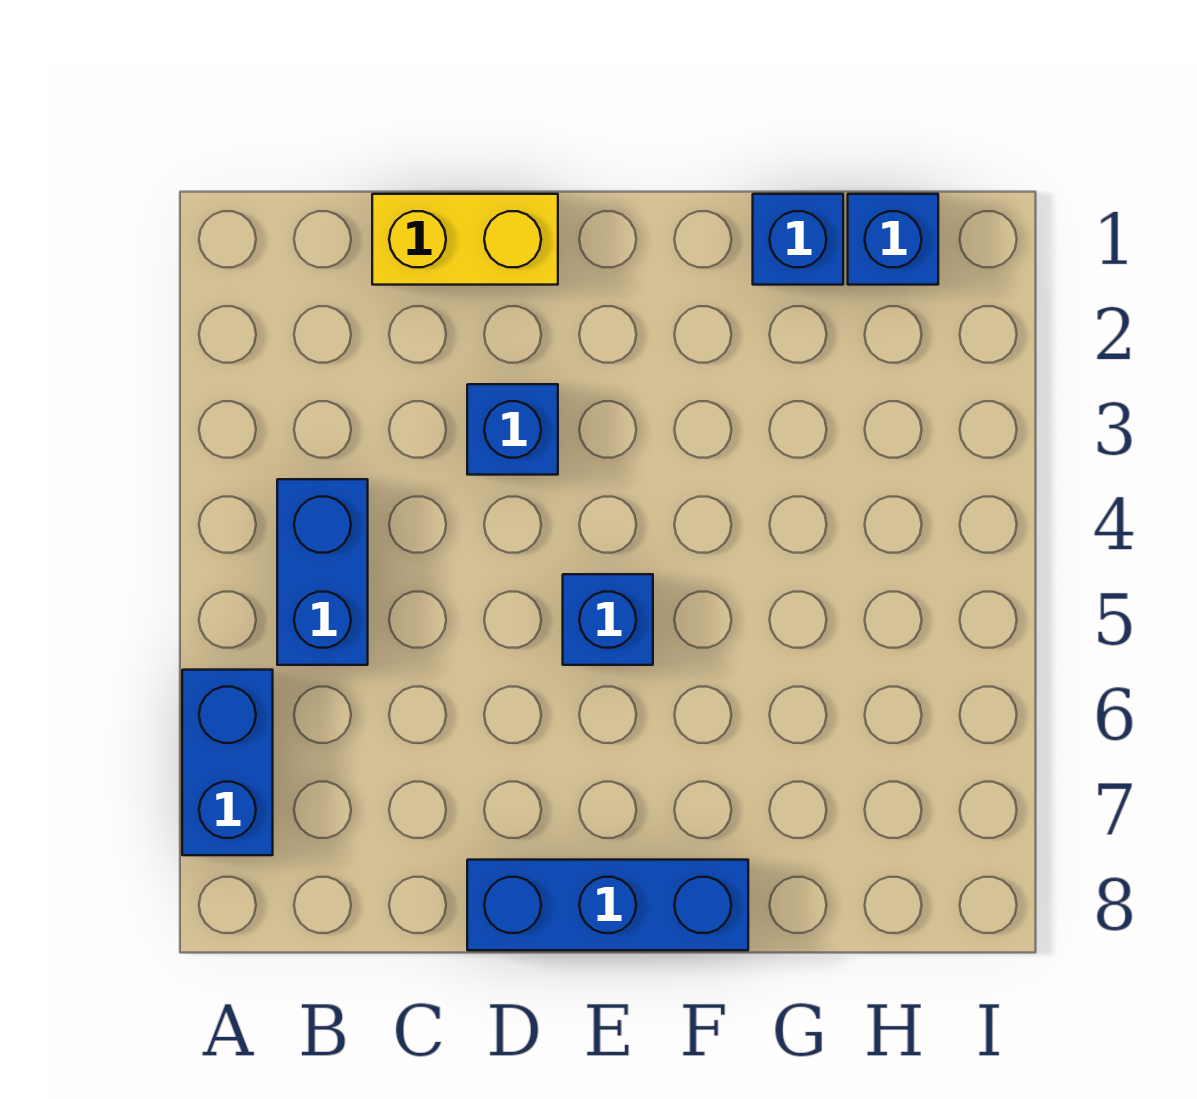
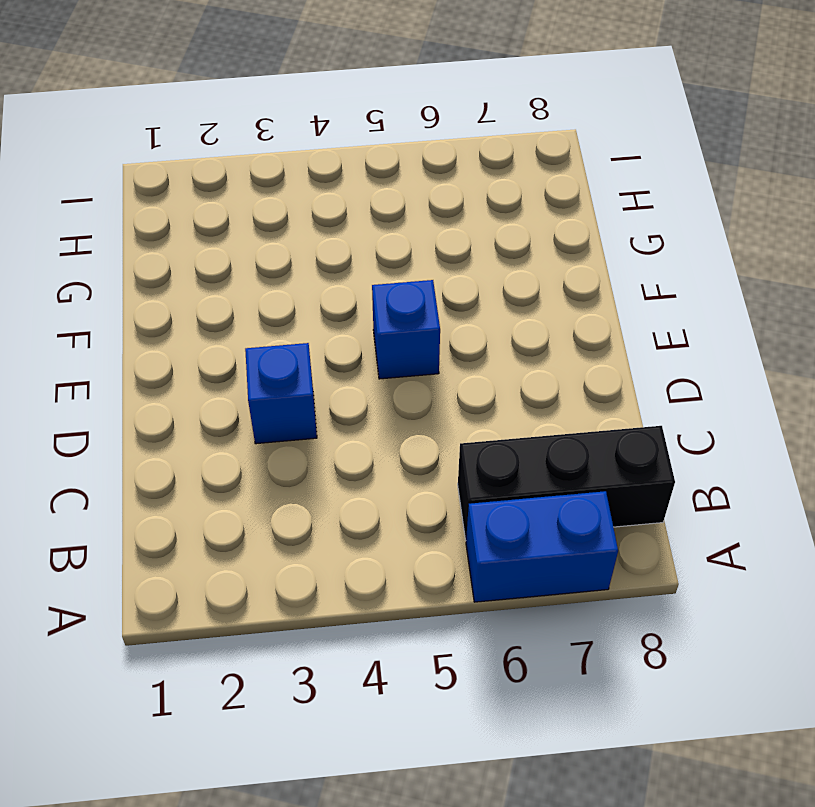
black 1x3 brick [458,426,675,540] -> none
none -> blue 1x2 brick [277,479,368,665]
none -> yellow 1x2 brick [372,194,558,285]

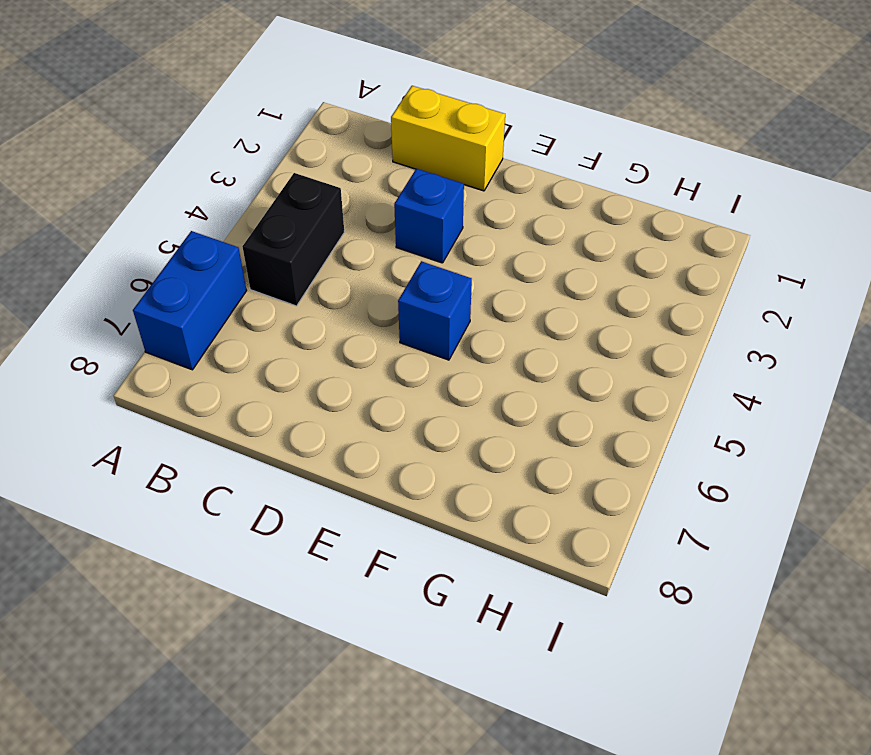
black 1x2 brick [242,173,344,306] -> blue 1x2 brick [277,479,368,665]
none -> blue 1x3 brick [467,860,748,950]
none -> blue 1x1 brick [753,194,843,285]

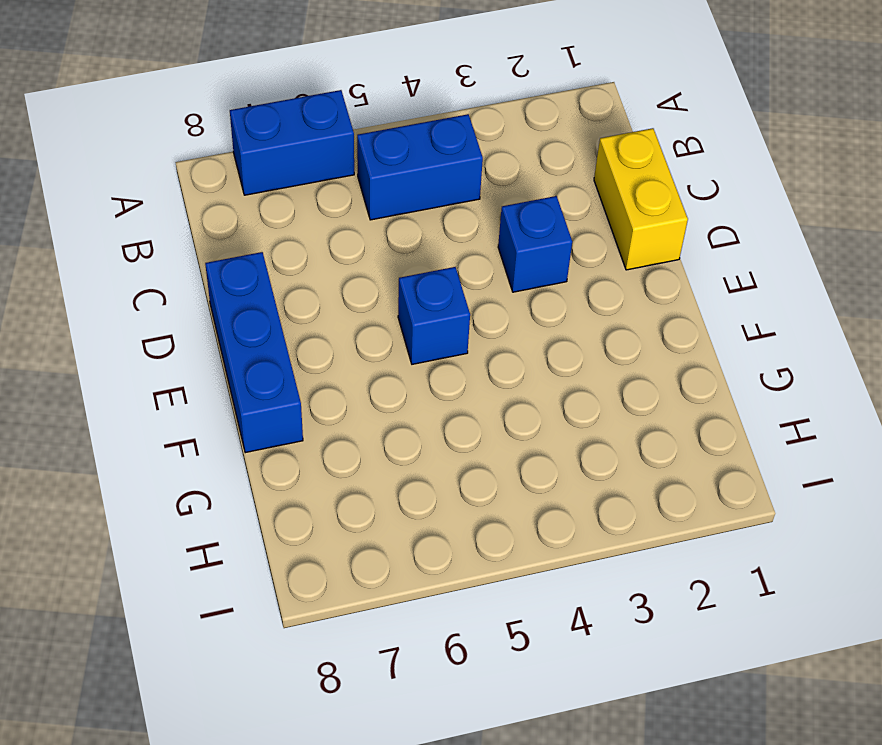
none -> blue 1x1 brick [753,194,843,285]
none -> blue 1x1 brick [848,194,938,285]

